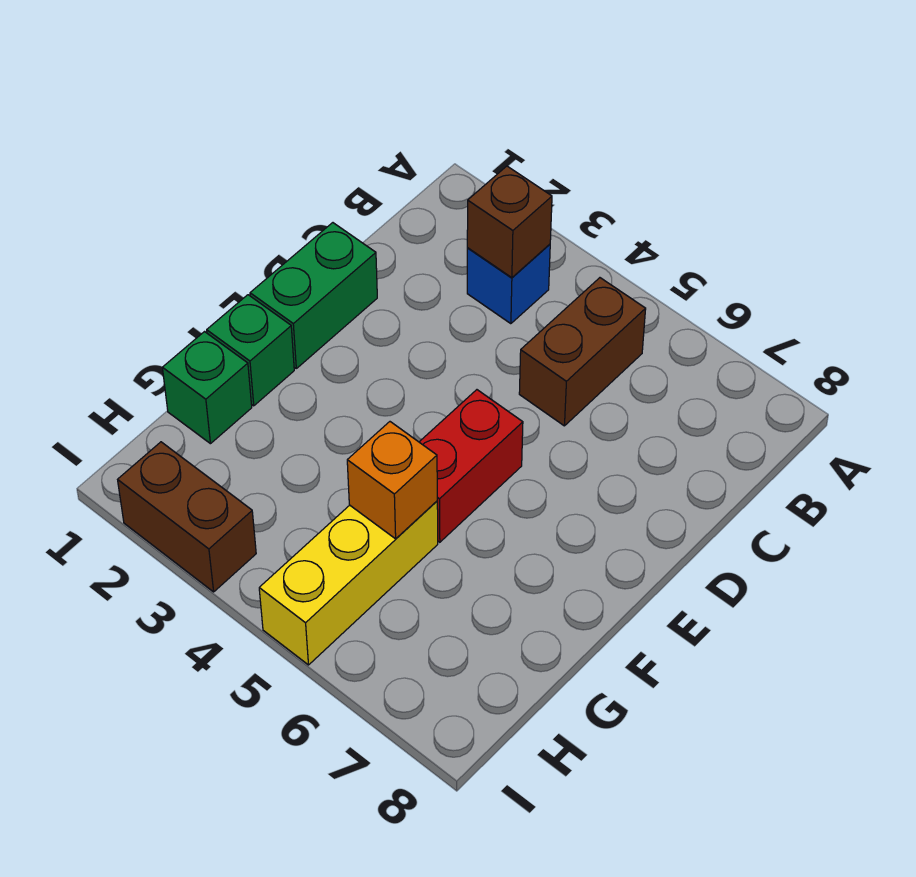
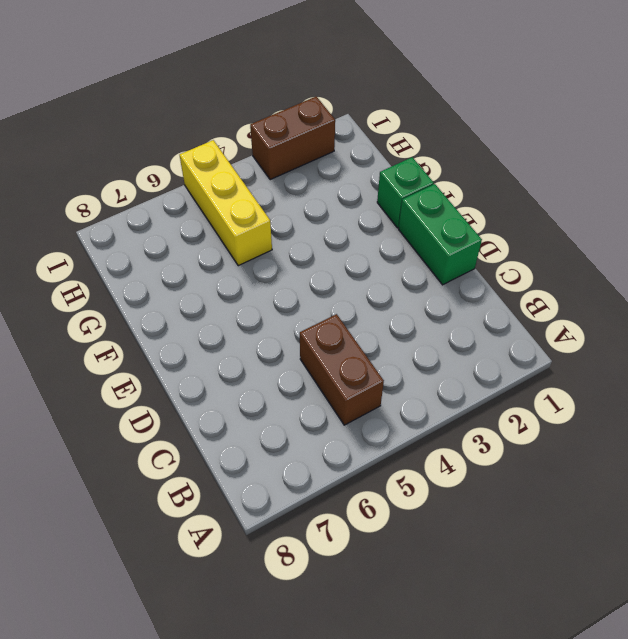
none -> blue 1x1 brick [467,244,550,324]
none -> red 1x2 brick [419,390,523,542]

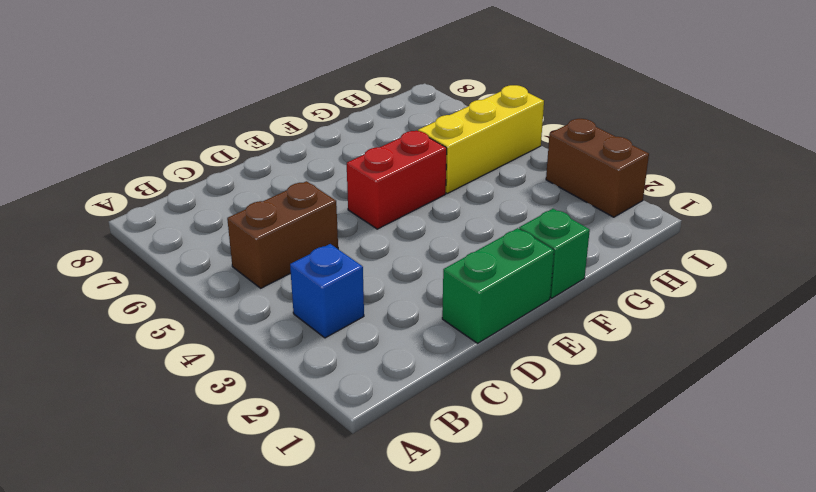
none -> green 1x1 brick [162,332,252,444]
none -> brown 1x1 brick [467,166,552,278]

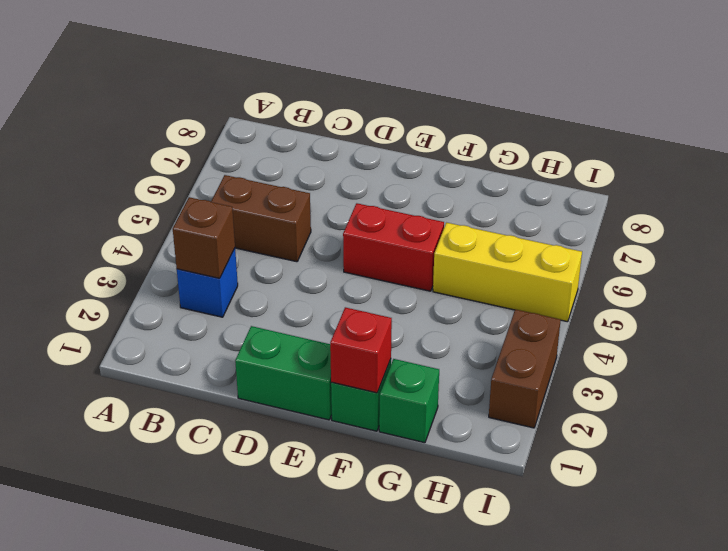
red 1x1 brick [330,307,392,393] -> none
none -> orange 1x1 brick [347,422,437,539]

